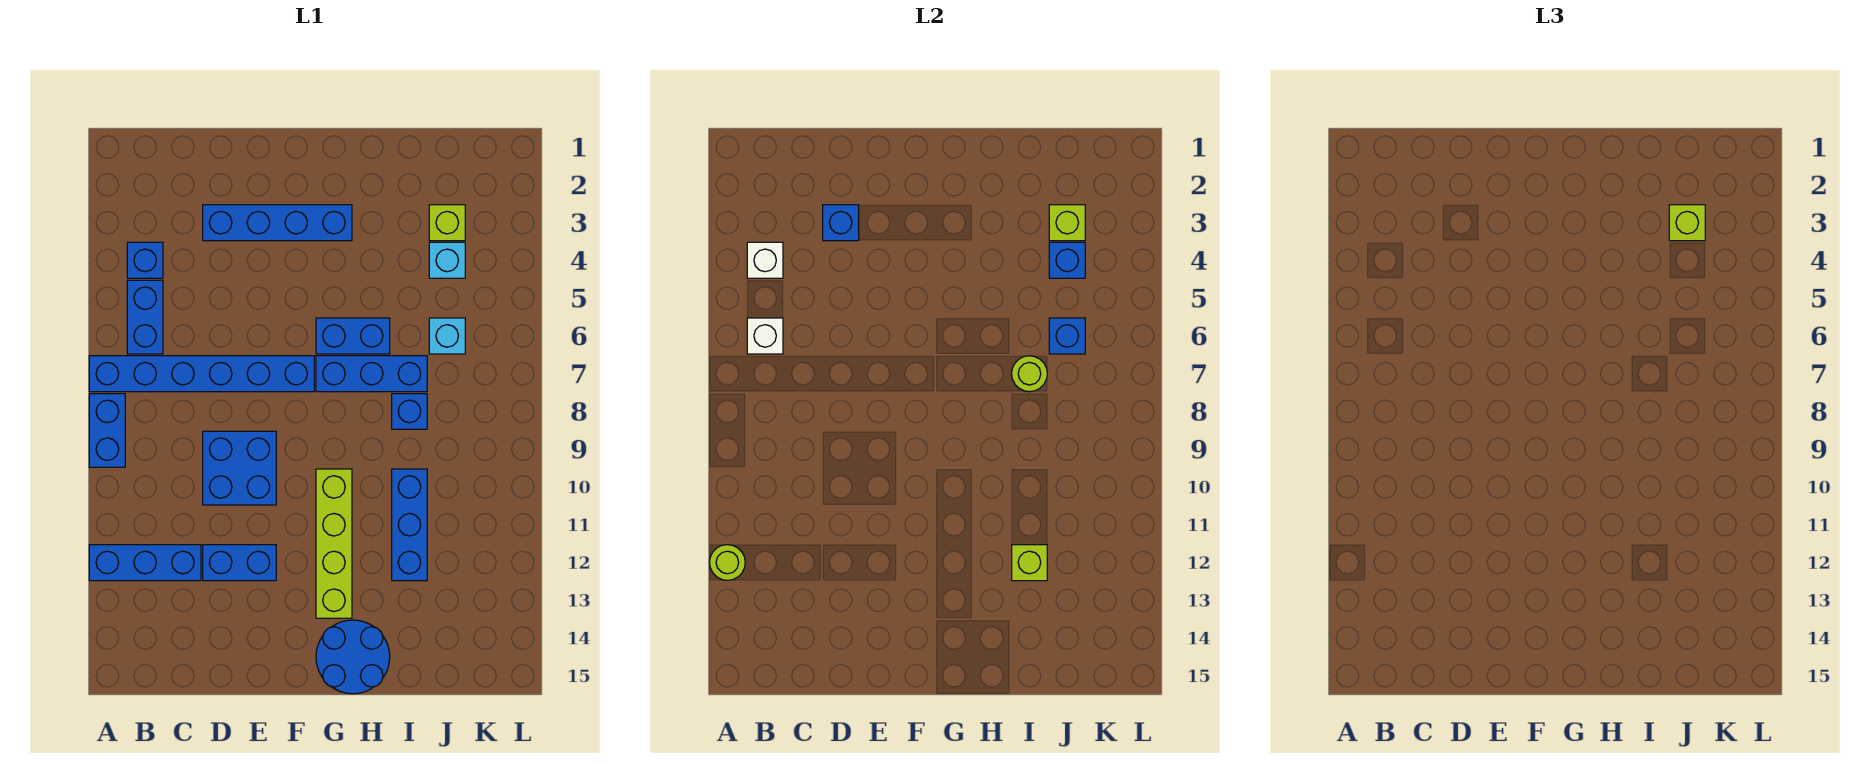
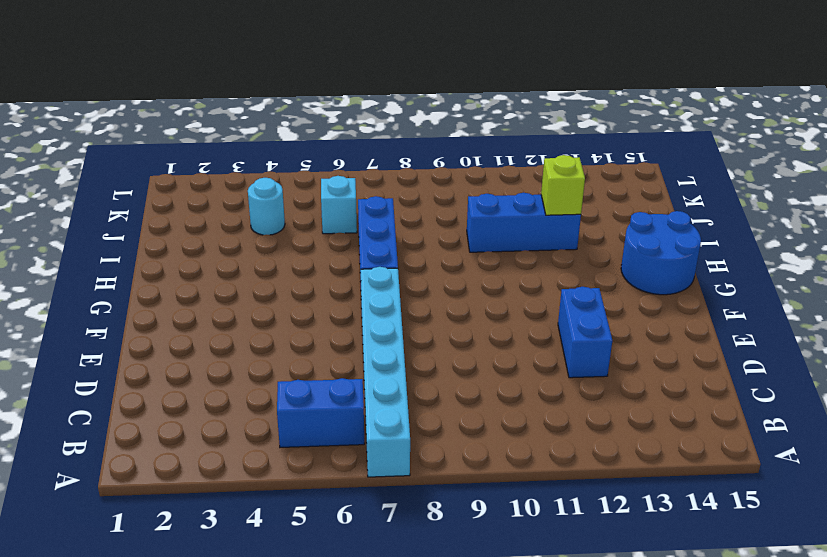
cyan 1x6 brick [361,267,410,477] -> blue 1x6 brick [89,356,314,392]
cyan 1x1 round brick [248,178,285,235] -> cyan 1x1 brick [429,242,465,278]
none -> blue 1x2 brick [89,394,125,467]
none -> blue 1x3 brick [89,545,201,581]
none -> blue 1x1 brick [127,242,163,278]

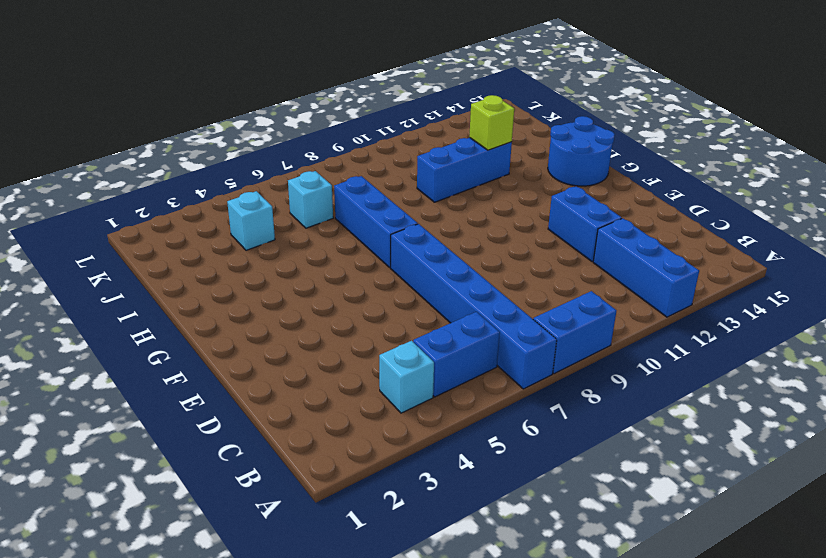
cyan 1x1 brick [379,341,434,413] -> blue 1x1 brick [127,242,163,278]
none -> blue 1x4 brick [203,205,352,241]
none -> blue 2x2 brick [203,431,276,505]
none -> blue 1x2 brick [316,318,390,354]

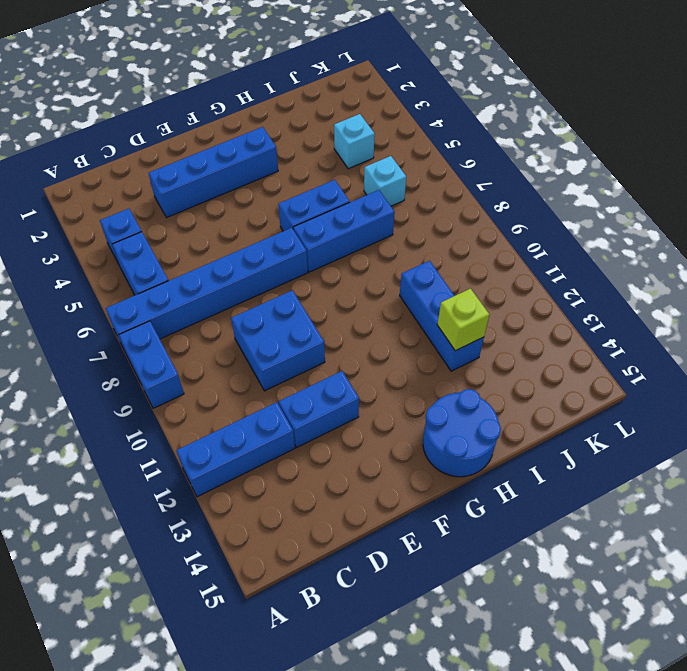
none -> lime 1x4 brick [316,469,352,618]
none -> blue 1x1 brick [392,394,427,429]
none -> lime 1x1 brick [429,205,465,241]

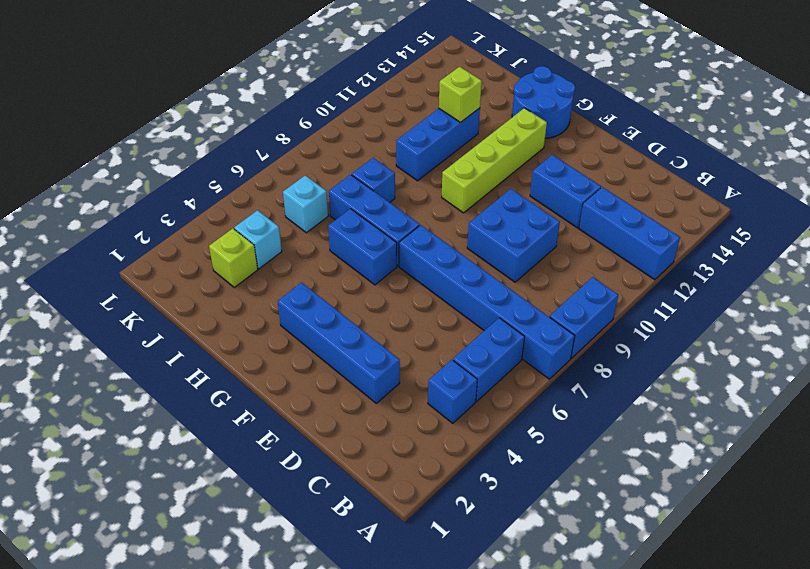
none -> lime 1x1 round brick [709,545,745,580]
none -> white 1x1 brick [747,242,783,278]
none -> white 1x1 brick [747,318,783,354]

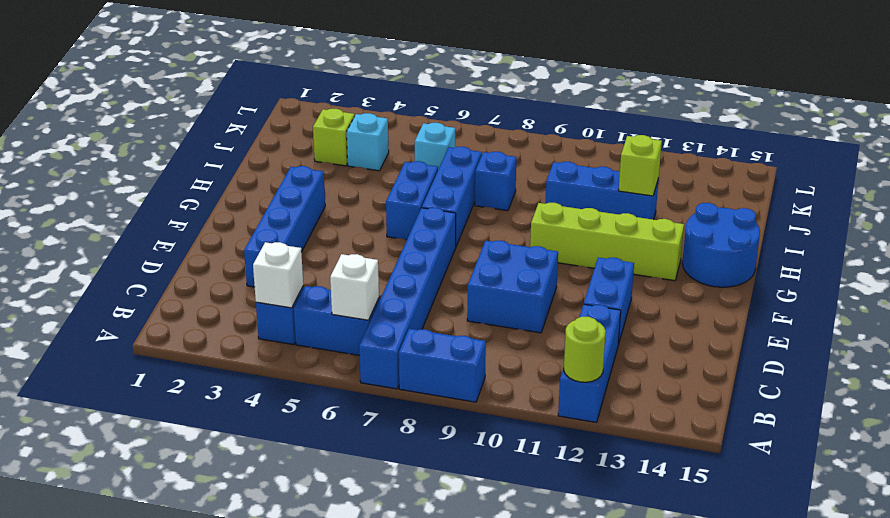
none -> blue 1x1 brick [823,205,859,241]
none -> lime 1x1 round brick [1012,356,1047,392]
none -> lime 1x1 brick [1049,205,1085,241]

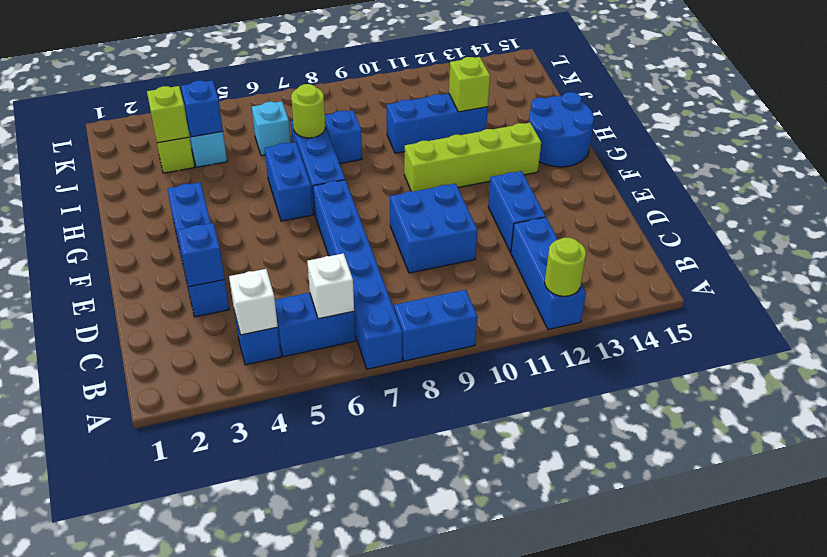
none -> blue 1x1 brick [1049,318,1085,354]
none -> lime 1x1 brick [1669,205,1705,241]

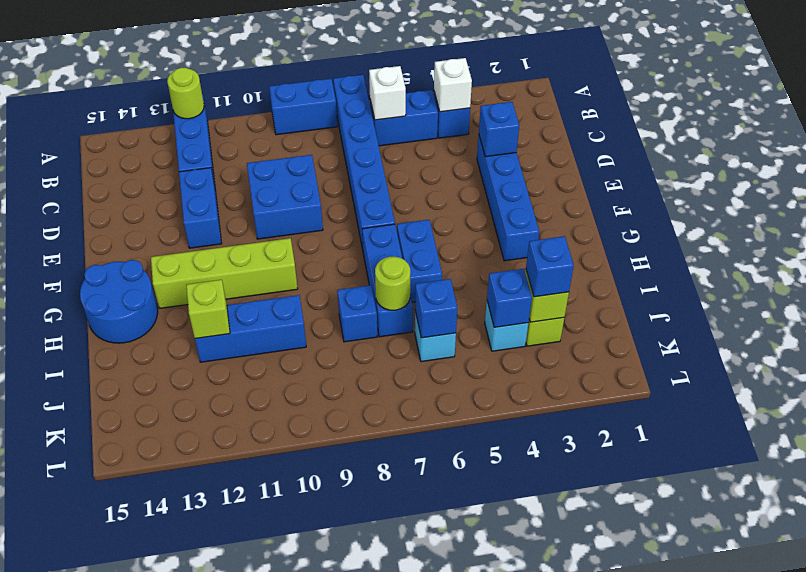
blue 1x1 brick [526,236,574,297] -> lime 1x1 brick [1669,205,1705,241]

